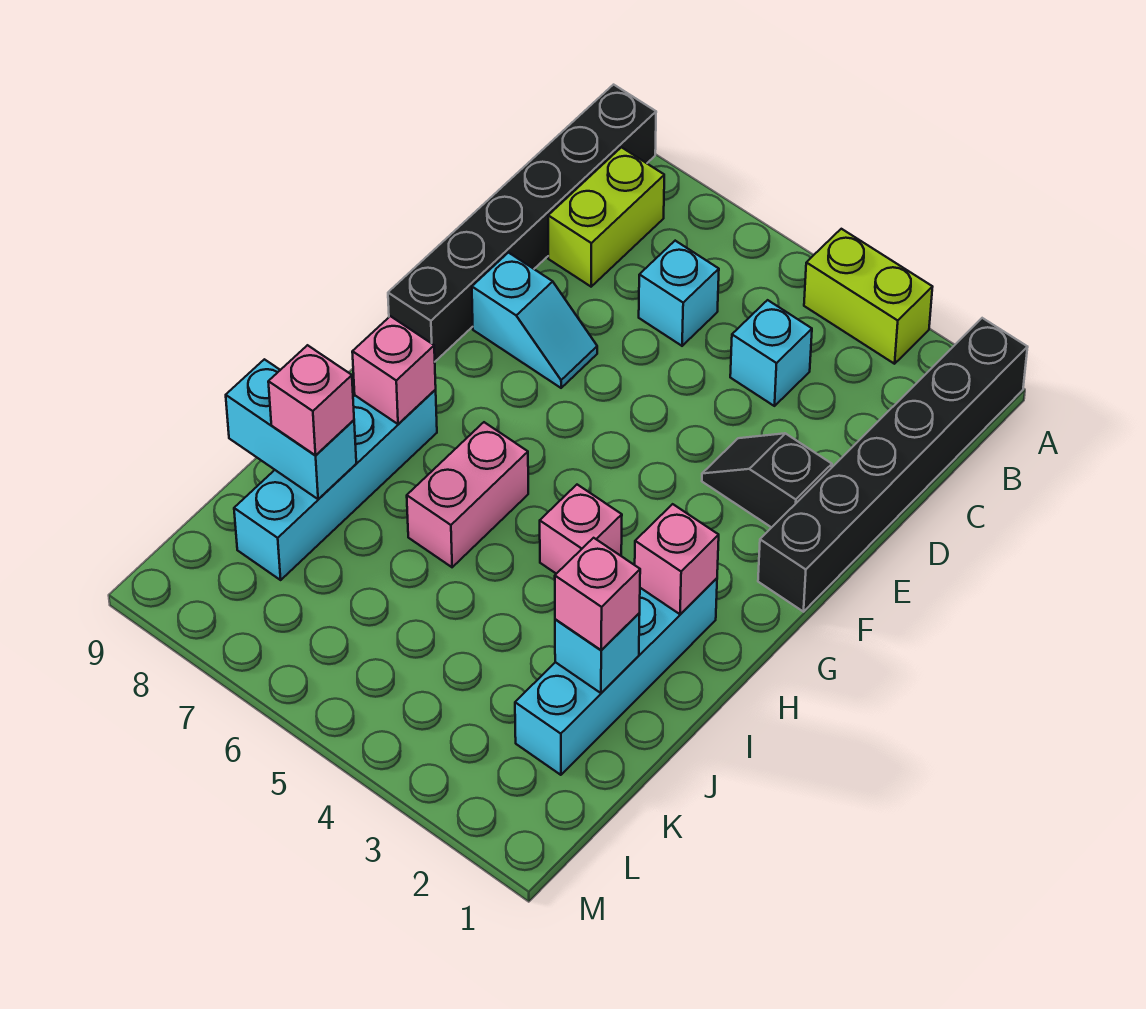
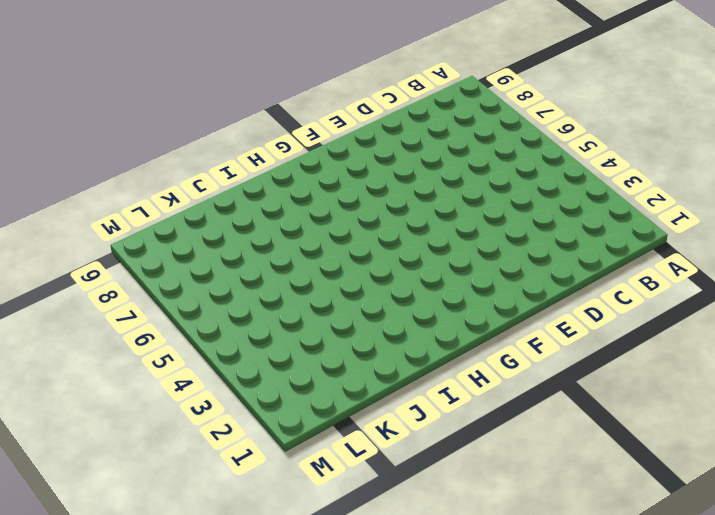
none -> black 1x6 brick [758,318,1028,612]
none -> lime 1x2 brick [804,229,932,364]
none -> black 1x6 brick [388,85,656,361]

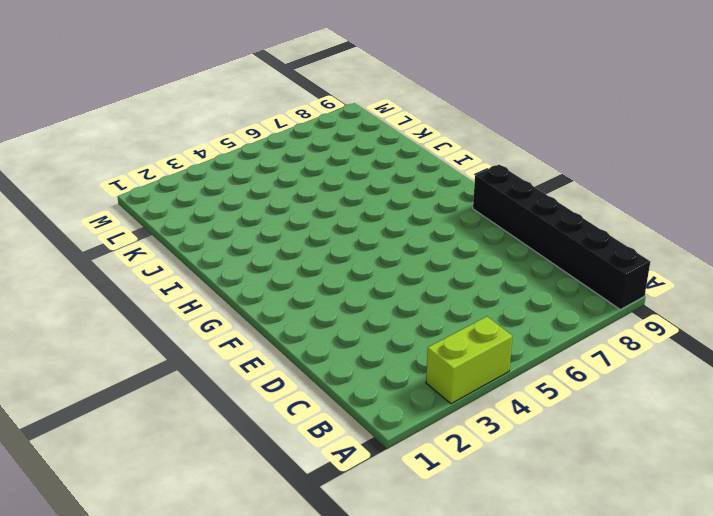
none -> black 1x6 brick [758,318,1028,612]
none -> lime 1x2 brick [548,147,664,287]
none -> cyan 1x1 brick [730,300,812,406]

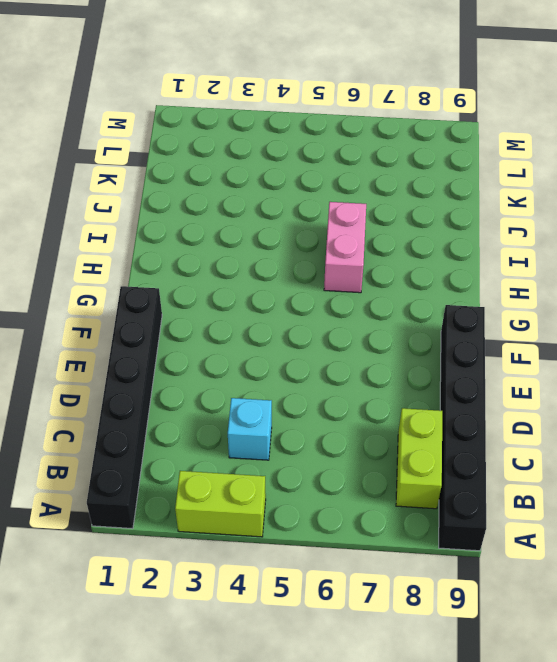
none -> cyan 1x1 brick [639,241,719,346]
none -> black 1x2 slope [702,433,832,528]
none -> cyan 1x2 slope [472,253,597,388]

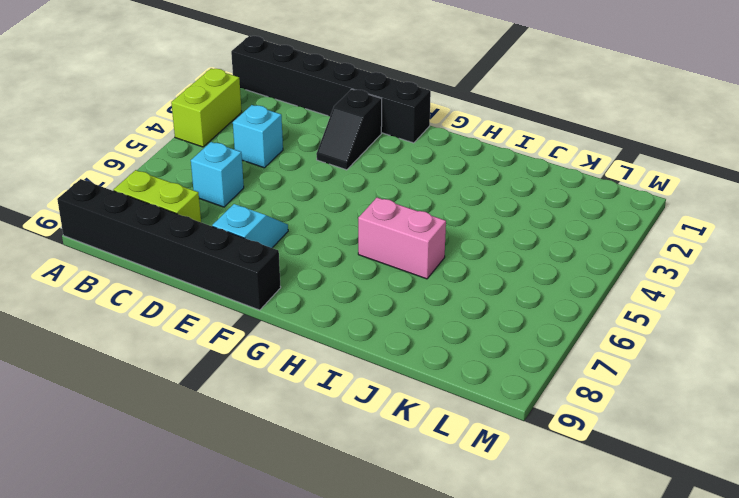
none -> cyan 1x4 brick [515,578,717,775]
none -> pink 1x1 brick [540,485,622,574]
none -> cyan 1x4 brick [234,390,437,580]

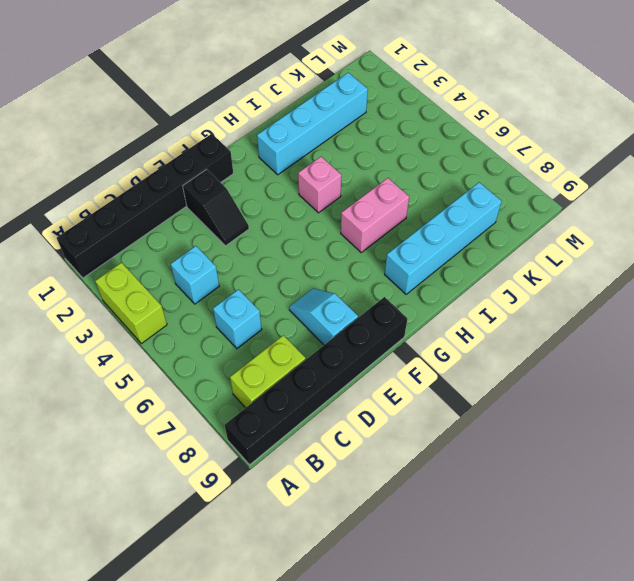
none -> pink 1x1 brick [635,504,719,614]
none -> pink 1x1 brick [352,316,436,424]
none -> cyan 1x1 brick [555,613,640,693]

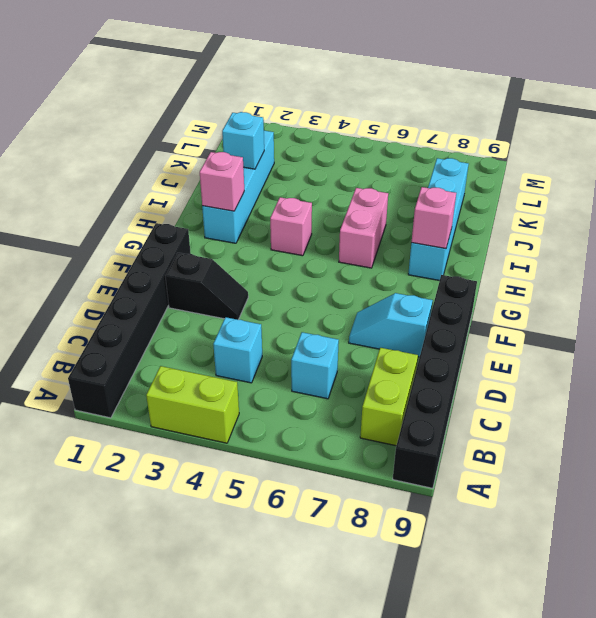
none -> cyan 1x2 brick [226,359,356,499]
none -> pink 1x1 brick [555,538,640,650]
none -> pink 1x1 brick [268,345,354,455]

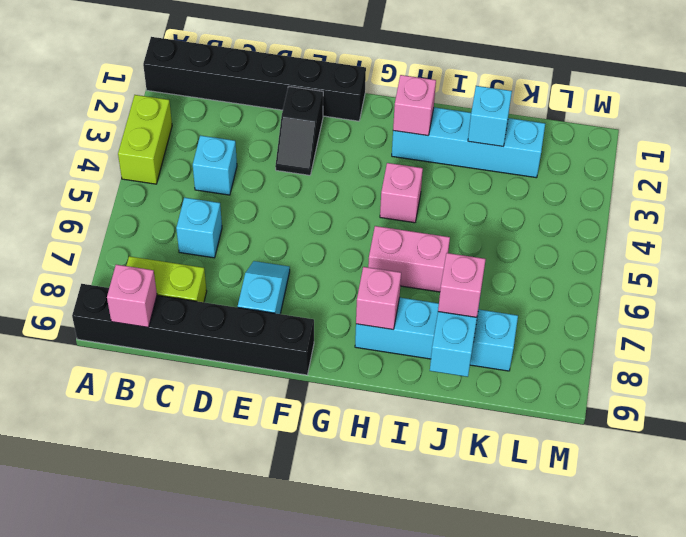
pink 1x1 brick [107,265,157,327] -> pink 1x1 brick moved to [555,538,640,650]

